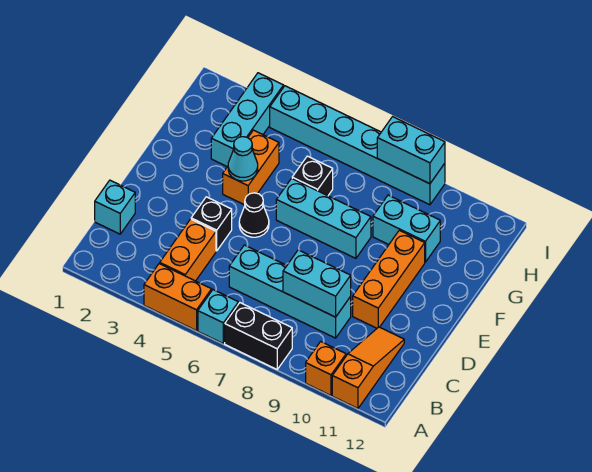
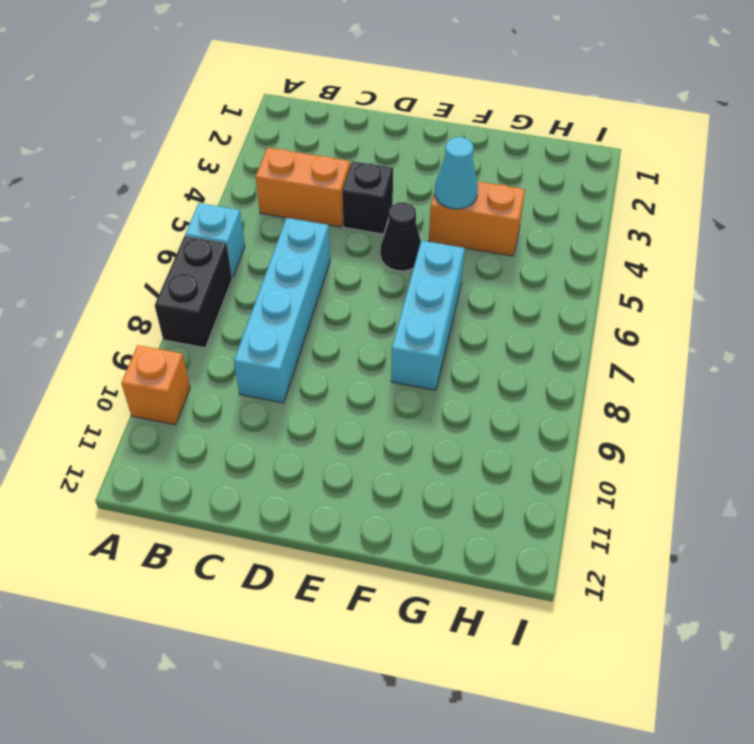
none -> orange 1x2 brick [144,264,212,331]
none -> orange 1x3 slope [332,327,404,408]
none -> cyan 1x1 brick [95,180,135,234]

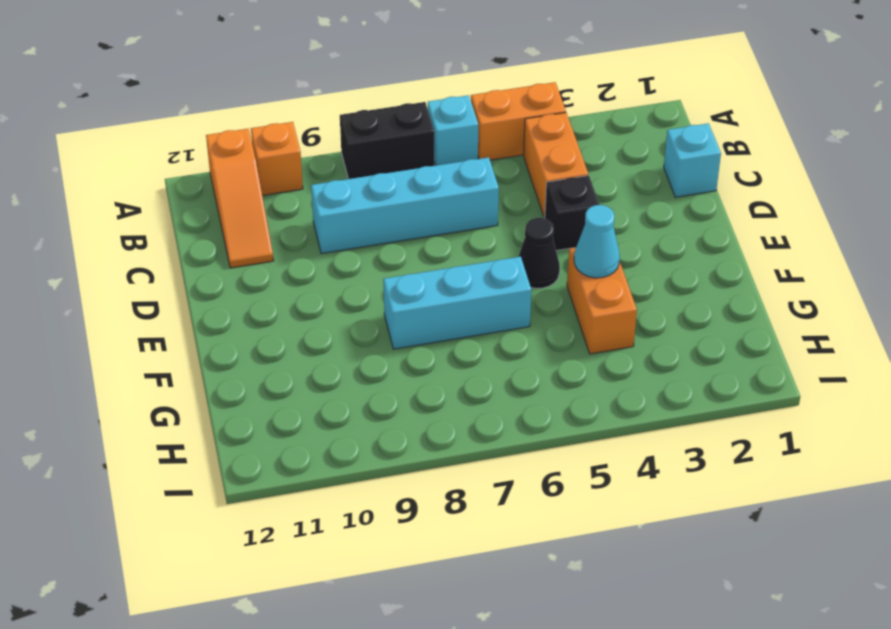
none -> orange 1x3 brick [353,230,425,328]
none -> cyan 1x3 brick [211,73,284,167]
none -> black 1x1 brick [292,156,333,196]

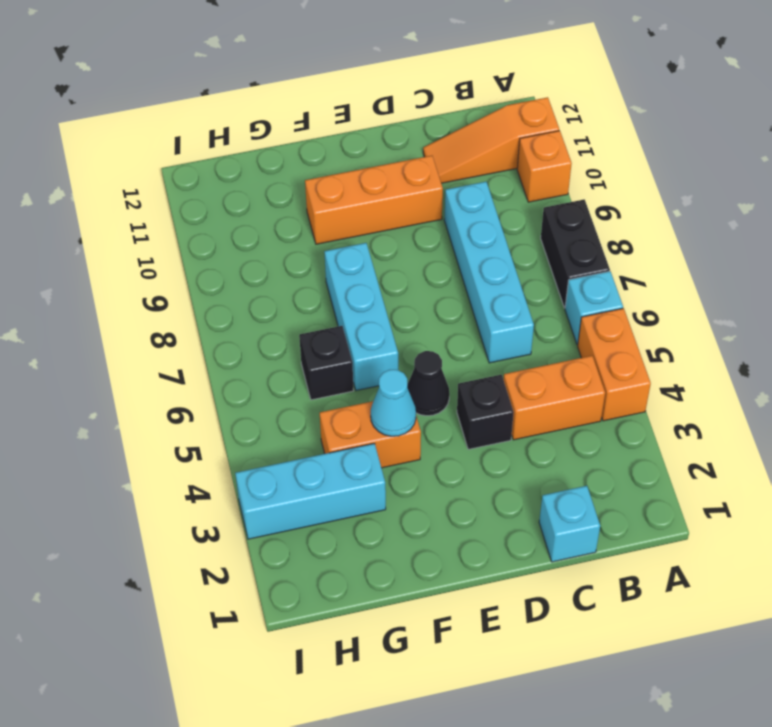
none -> cyan 1x2 brick [373,195,440,262]
none -> cyan 1x6 brick [270,86,445,205]
none -> cyan 1x2 brick [283,250,351,317]

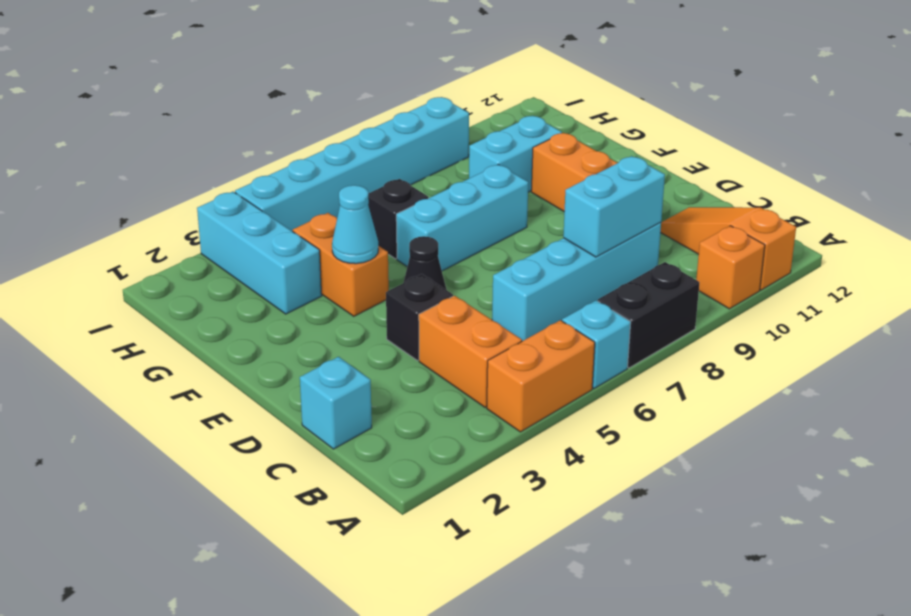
none -> cyan 1x2 brick [377,117,445,184]

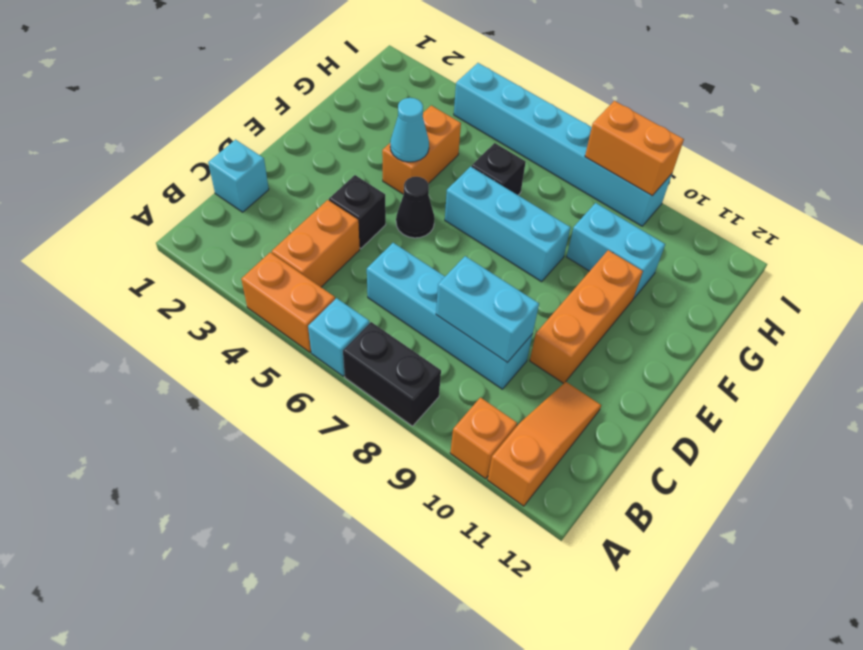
orange 1x2 brick [585,101,684,196] -> cyan 1x2 brick [377,117,445,184]
none -> cyan 1x3 brick [211,73,284,167]

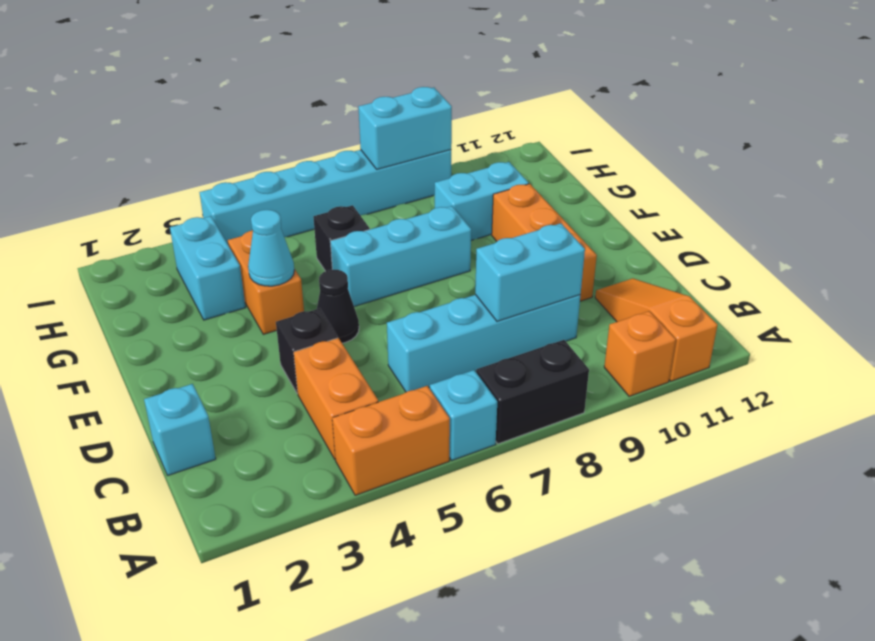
cyan 1x2 brick [170,216,246,320] -> cyan 1x3 brick [211,73,284,167]

